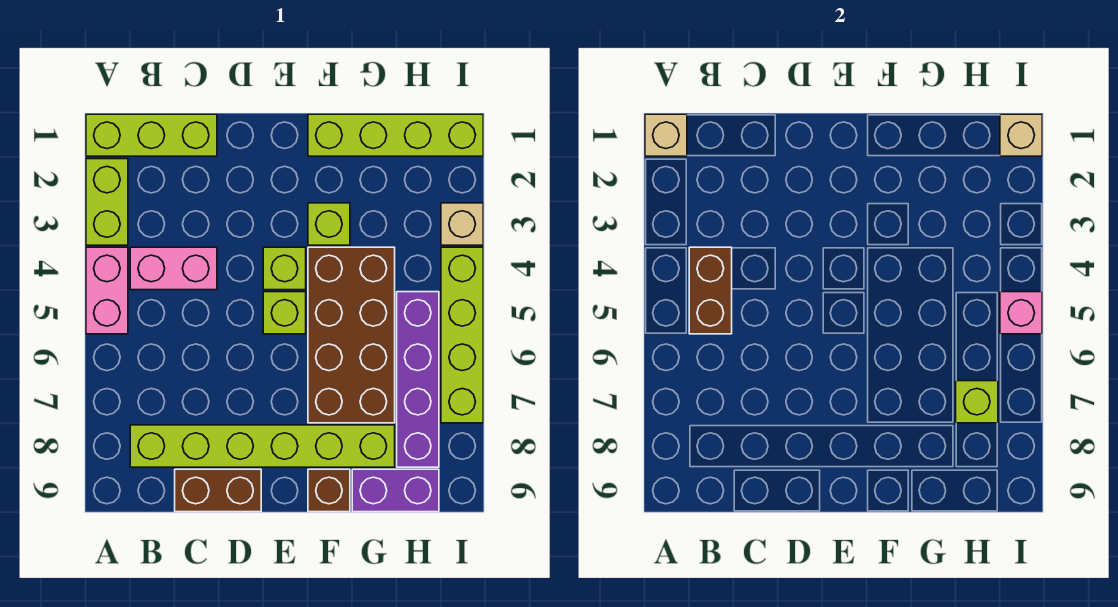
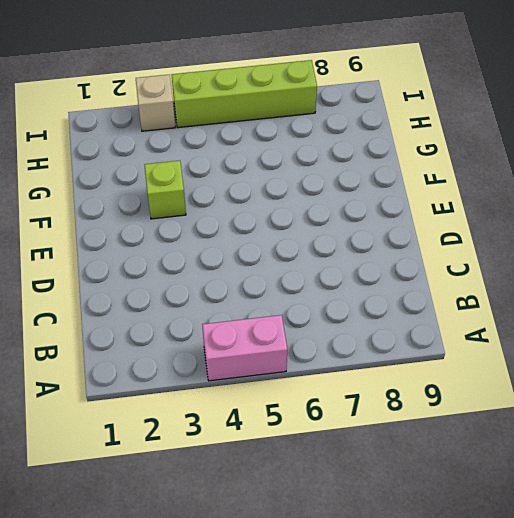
none -> lime 1x3 brick [86,114,217,156]
none -> lime 1x2 brick [86,159,128,245]
none -> pink 1x2 brick [130,247,217,290]

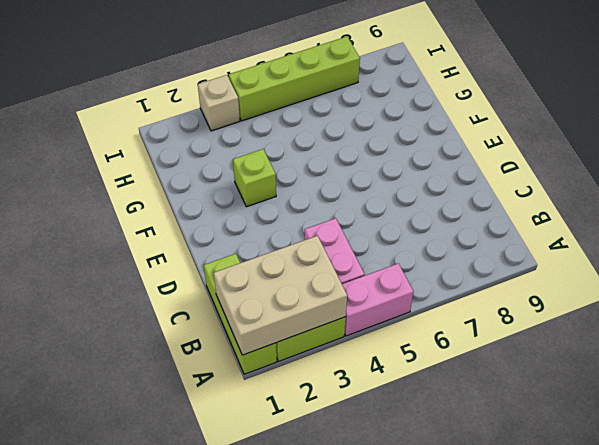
tan 2x3 brick [214,236,347,355] -> tan 1x1 brick [645,114,687,156]
none -> lime 1x6 brick [130,425,395,467]
none -> brown 1x2 brick [175,469,261,512]
none -> lime 1x1 brick [263,247,306,290]

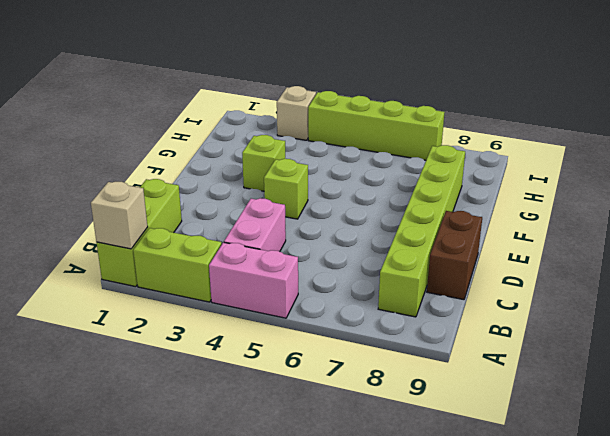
none -> lime 1x1 brick [263,292,306,334]
none -> lime 1x4 brick [308,114,483,156]
none -> brown 2x4 brick [308,247,395,423]

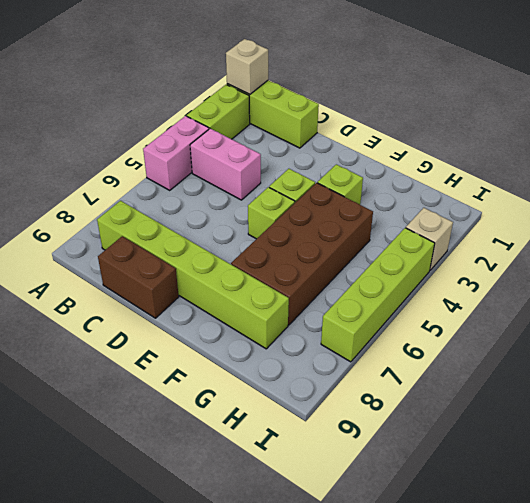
none -> lime 1x4 brick [308,114,483,156]
none -> brown 1x1 brick [308,469,350,512]
none -> purple 1x2 brick [352,469,439,512]

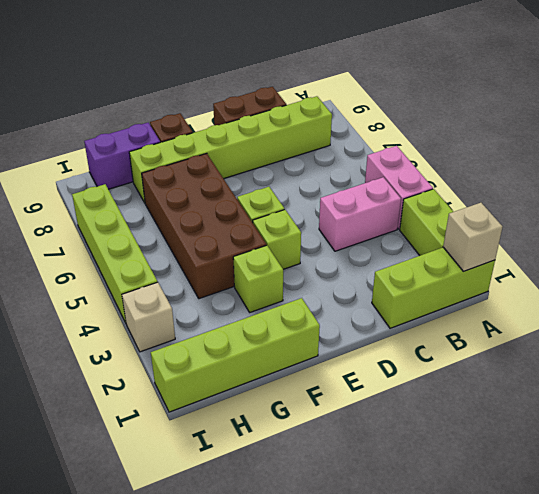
none -> purple 1x4 brick [397,292,439,467]
none -> brown 1x2 brick [689,247,732,334]
none -> lime 1x1 brick [956,381,998,423]

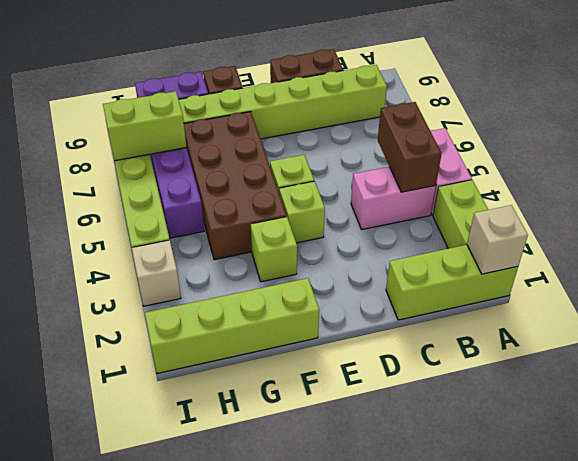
lime 1x2 brick [103,91,187,161] -> lime 1x1 brick [956,381,998,423]
none -> tan 1x1 brick [1000,114,1042,156]
none -> pink 1x1 brick [1000,292,1042,334]

